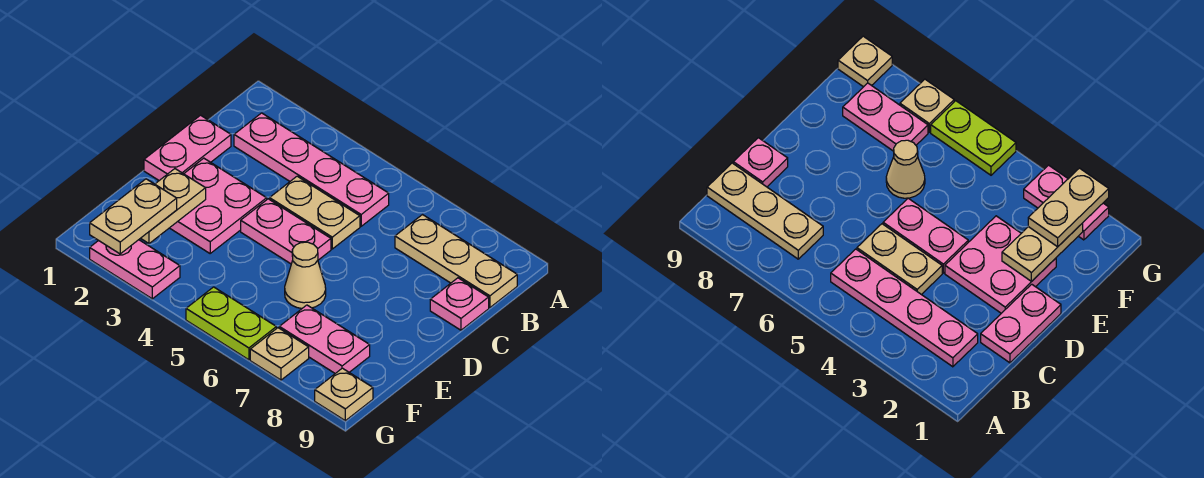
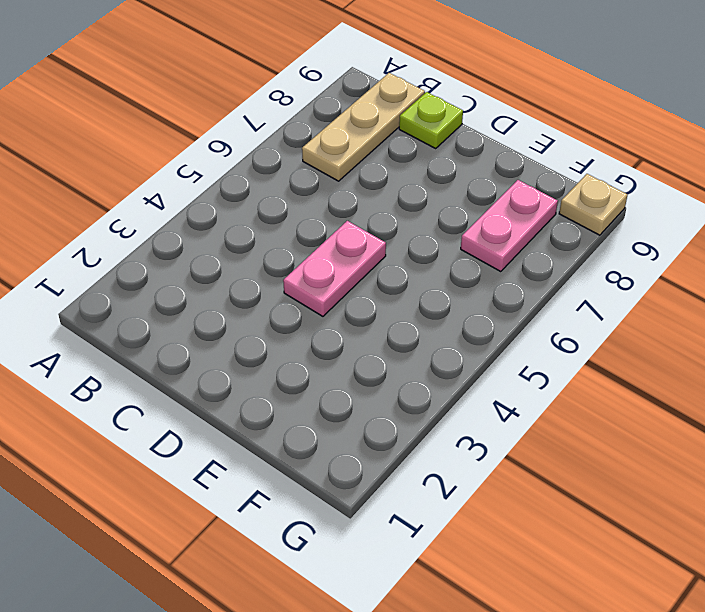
lime 1x1 plate [399,92,463,148] -> pink 1x1 plate [430,278,489,330]
none -> pink 1x4 plate [234,113,389,226]
none -> pink 1x2 plate [144,115,231,180]
none -> tan 1x2 plate [270,176,360,249]

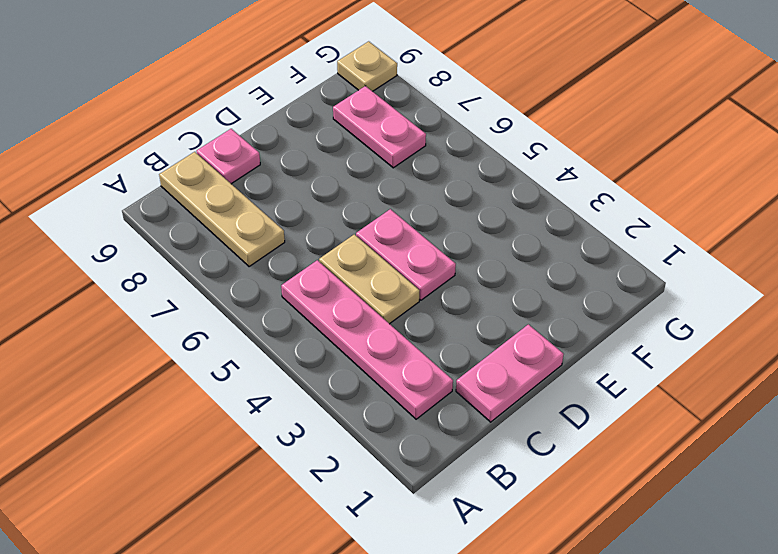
none -> pink 2x2 plate [170,158,267,253]
none -> tan 1x1 cone [285,242,326,308]
none -> pink 1x2 plate [90,240,180,299]

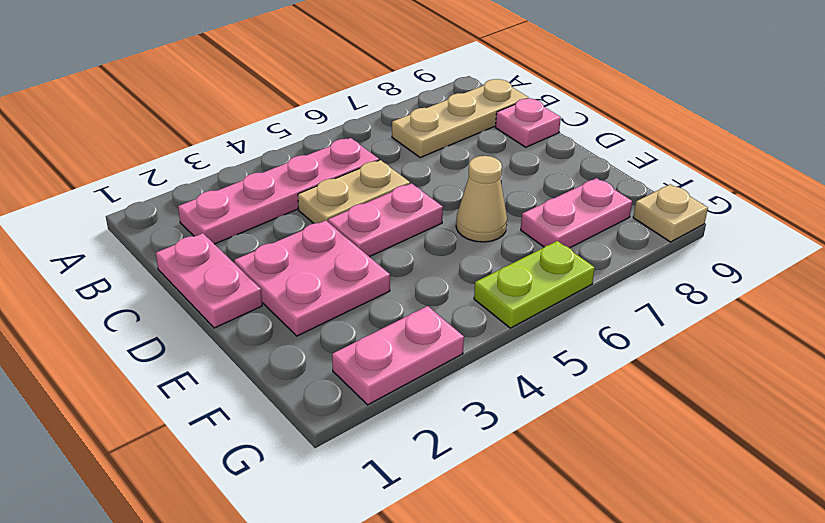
none -> tan 1x1 plate [250,328,309,380]
none -> tan 1x2 plate [141,169,206,244]
none -> tan 1x2 plate [90,179,177,254]

